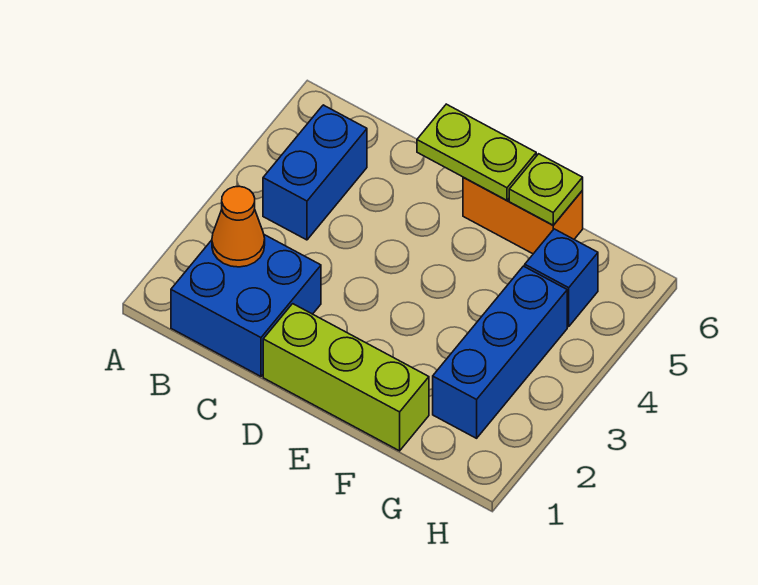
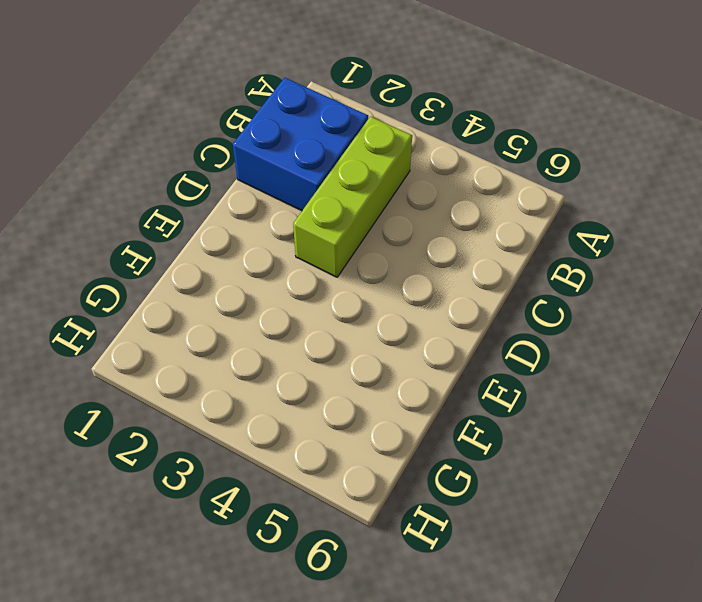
lime 1x3 brick [293,117,412,277] -> lime 1x3 brick moved to [263,304,429,451]
none -> blue 1x2 brick [263,105,367,240]
none -> orange 1x2 brick [463,177,583,254]

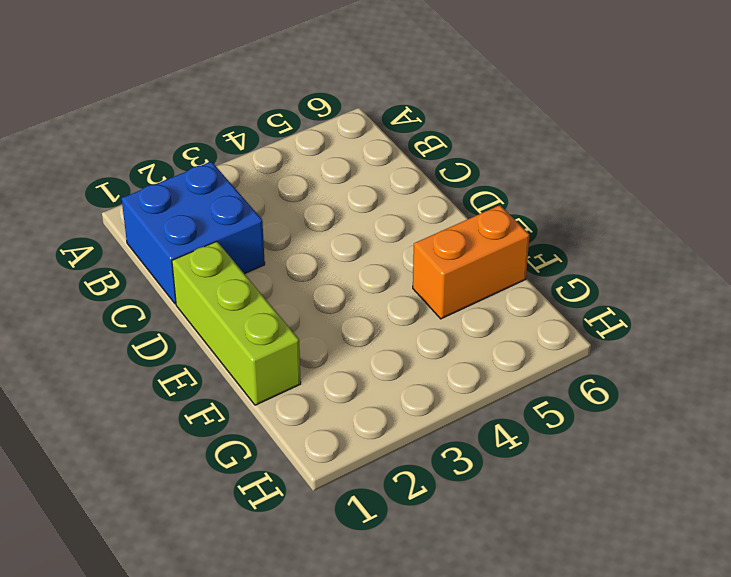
orange 1x2 brick [413,205,529,319] -> orange 1x2 brick turned to [463,177,583,254]
none -> blue 1x2 brick [263,105,367,240]
none -> blue 1x3 brick [433,266,567,438]

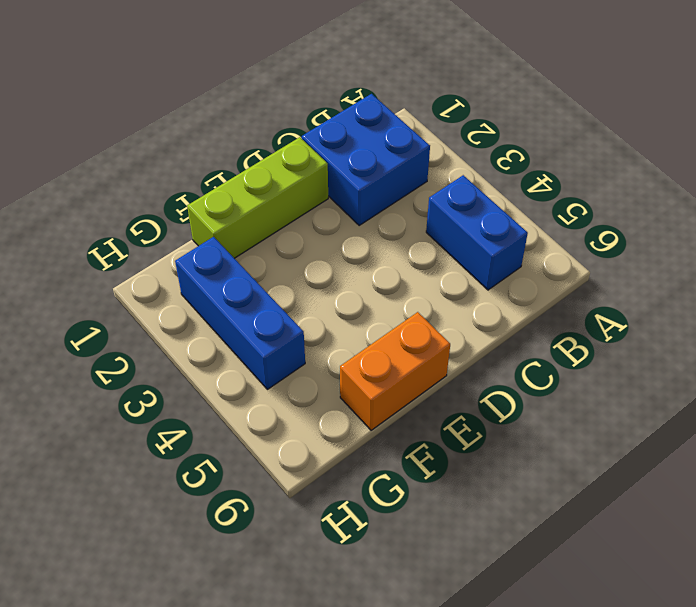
none -> blue 1x1 brick [525,229,598,327]
none -> orange 1x1 cone [212,186,265,267]

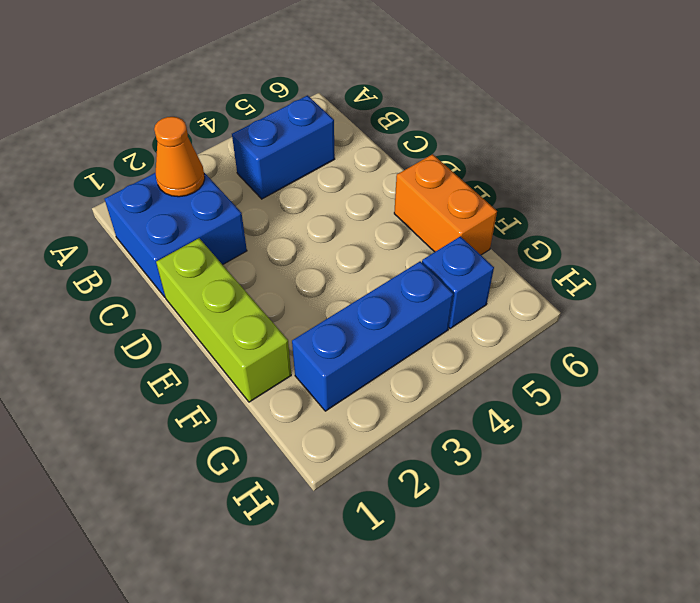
none -> lime 1x2 plate [417,104,536,200]
none -> lime 1x1 plate [509,154,583,225]

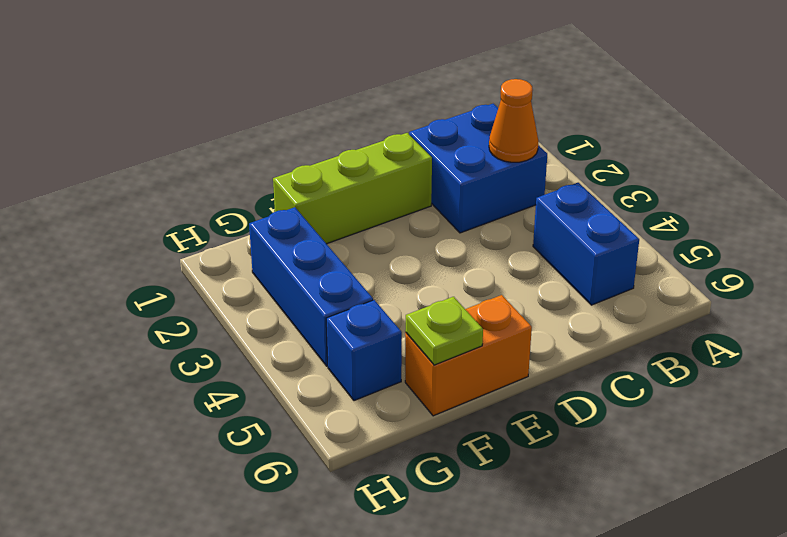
none -> lime 1x2 plate [417,104,536,200]

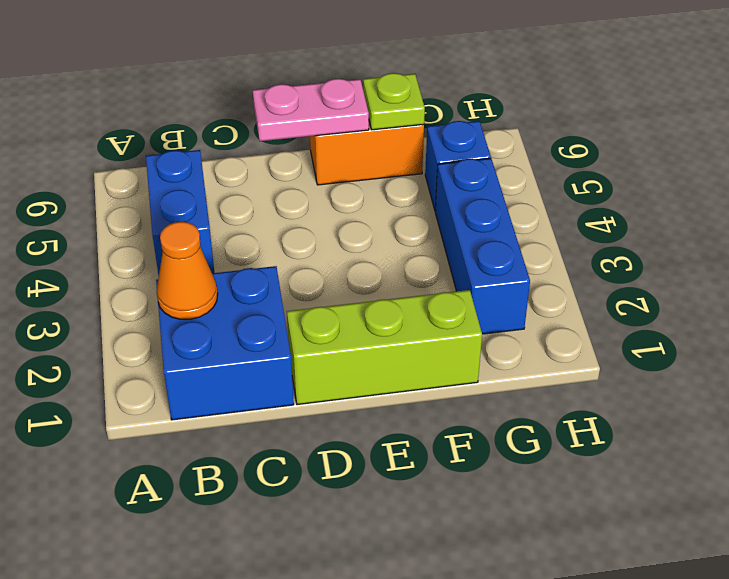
pink 1x2 plate [253,79,369,141] -> lime 1x2 plate [417,104,536,200]

